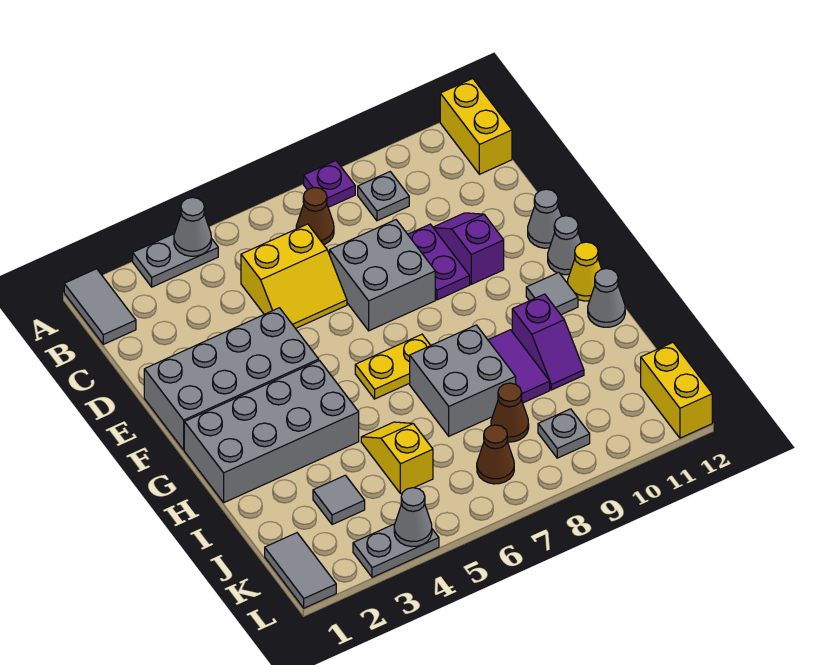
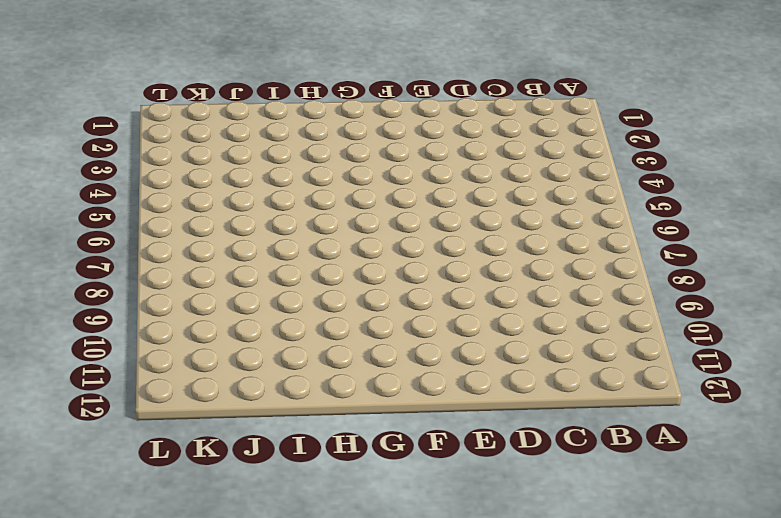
none -> grey 1x2 tile [64,269,136,344]
none -> grey 1x2 plate [133,234,218,287]
none -> purple 1x1 plate [304,161,355,207]
none -> yellow 1x2 brick [440,79,512,174]

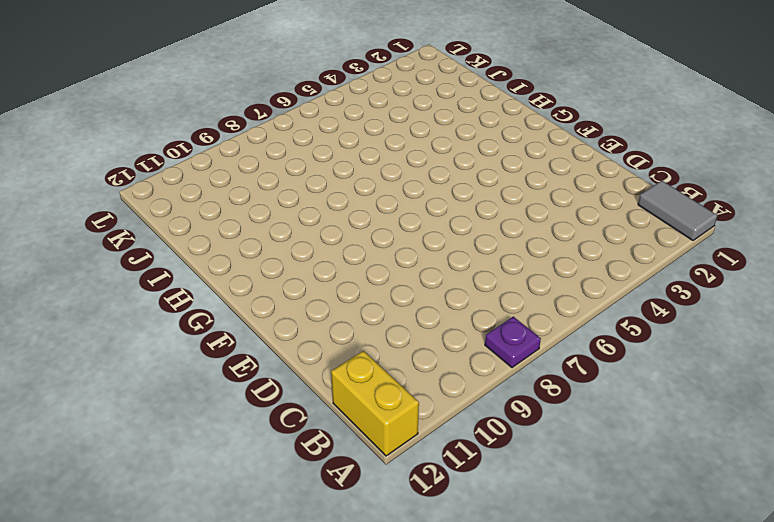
none -> grey 1x2 plate [133,234,218,287]
none -> brown 1x1 cone [296,188,334,245]
none -> grey 1x1 plate [358,172,409,221]
none -> yellow 2x2 slope [241,224,347,329]

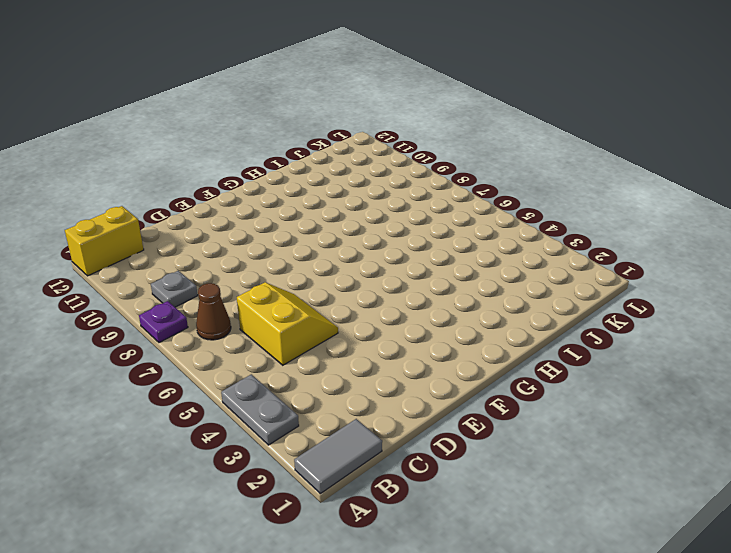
none -> grey 2x2 brick [330,220,435,331]
none -> purple 1x2 plate [408,224,470,300]
none -> purple 1x2 slope [433,213,504,284]
none -> grey 2x4 brick [144,308,319,450]

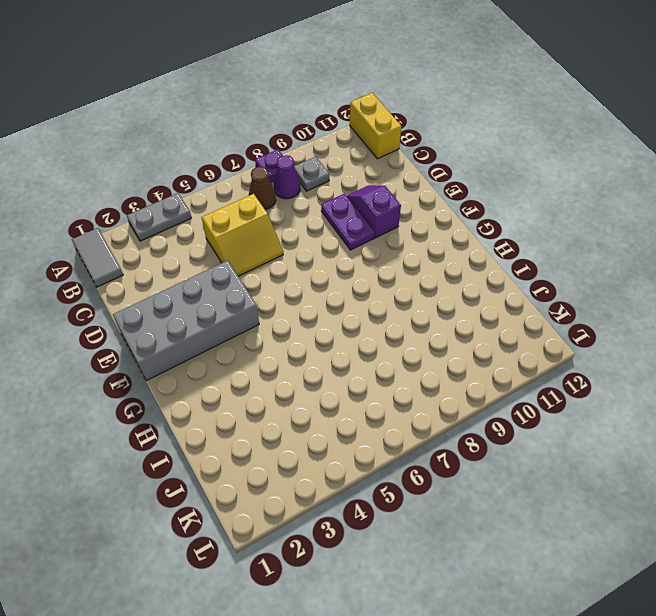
purple 1x1 cone [274,155,300,199] -> none
none -> grey 2x2 brick [330,220,435,331]
none -> grey 1x1 cone [528,189,562,248]
none -> grey 1x1 cone [548,216,582,275]
none -> grey 2x4 brick [184,361,359,503]

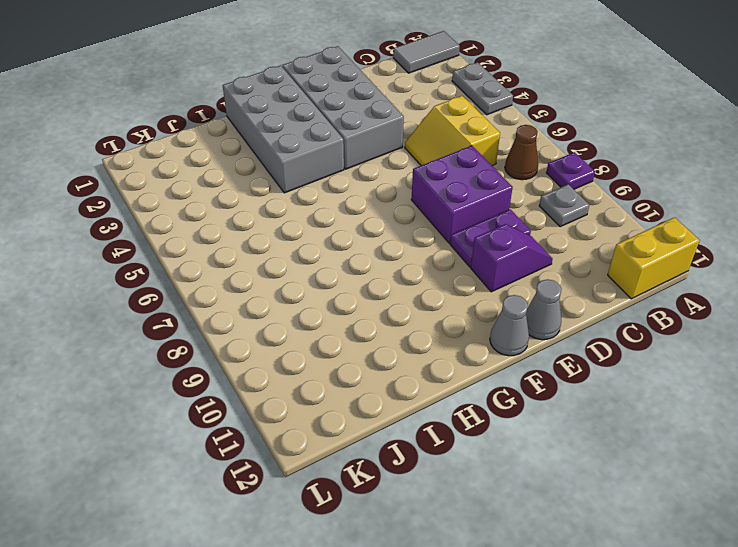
purple 2x2 brick [411,146,513,243] -> grey 2x2 brick [330,220,435,331]
none -> yellow 1x2 plate [355,334,431,399]
none -> grey 1x1 tile [526,272,578,315]
none -> yellow 1x1 cone [568,242,601,301]
none -> grey 2x2 brick [410,325,516,436]

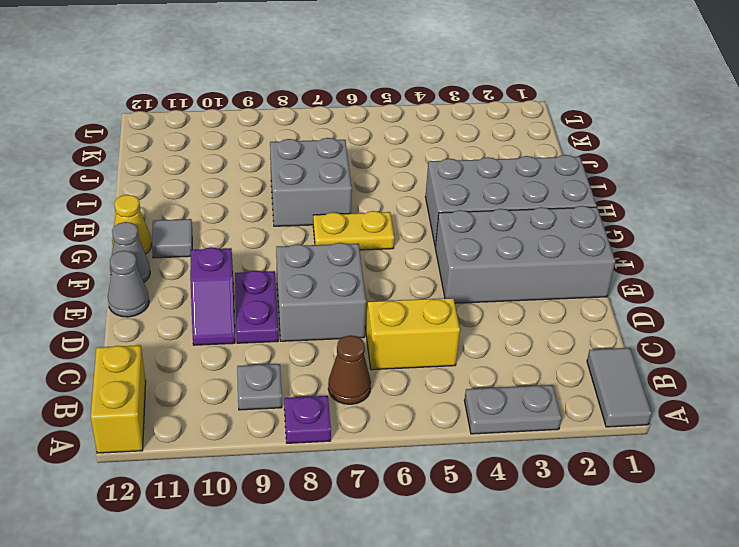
none -> purple 1x2 tile [488,330,550,403]
none -> purple 1x2 slope [512,294,584,390]
none -> grey 1x1 cone [588,268,625,327]
none -> yellow 1x2 slope [361,422,433,494]

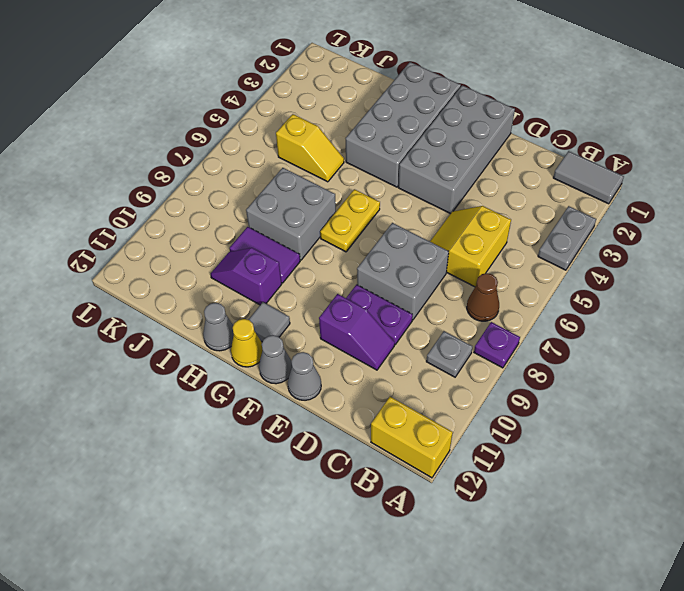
none -> grey 1x1 tile [313,475,365,525]
none -> brown 1x1 cone [491,383,529,442]
none -> grey 1x2 tile [265,533,336,608]
none -> brown 1x1 cone [477,425,514,484]

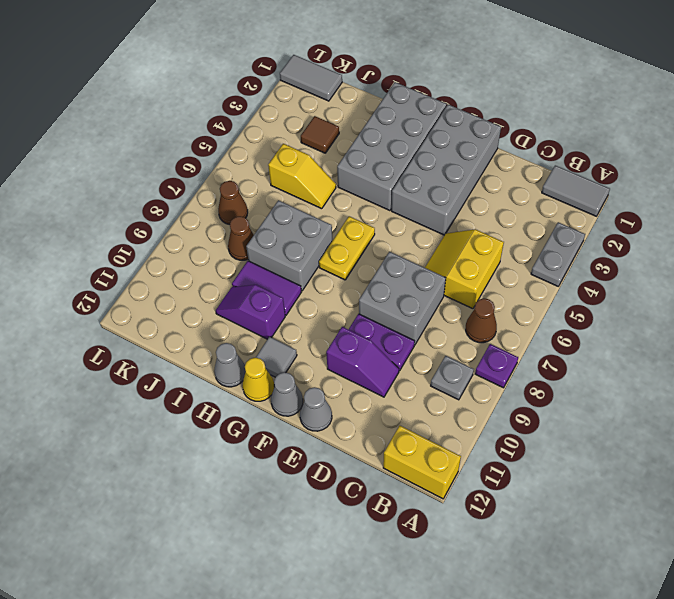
brown 1x1 tile [301,116,339,153] -> grey 1x1 tile [313,475,365,525]
none -> grey 1x1 plate [538,409,590,458]
none -> yellow 1x2 brick [641,343,712,438]
none -> grey 1x2 plate [353,524,439,577]
none -> grey 1x1 cone [174,197,211,256]

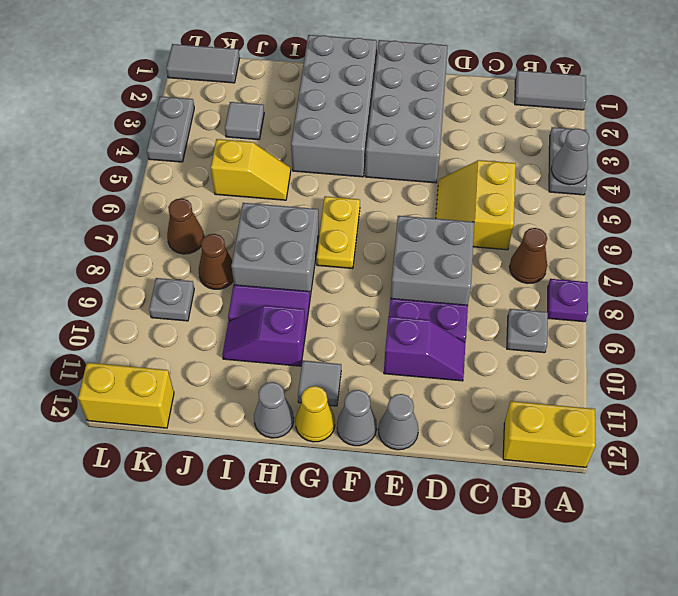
none -> grey 1x1 cone [394,488,432,547]

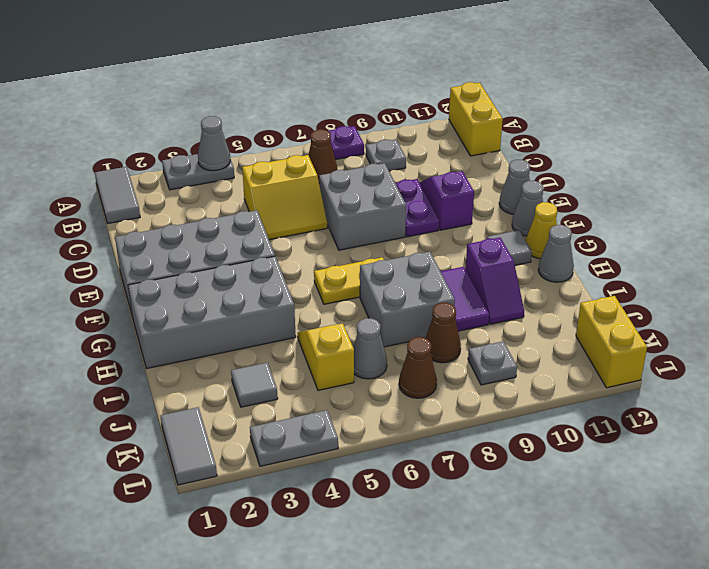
grey 1x1 cone [353,318,387,379] -> grey 1x1 cone moved to [394,488,432,547]

